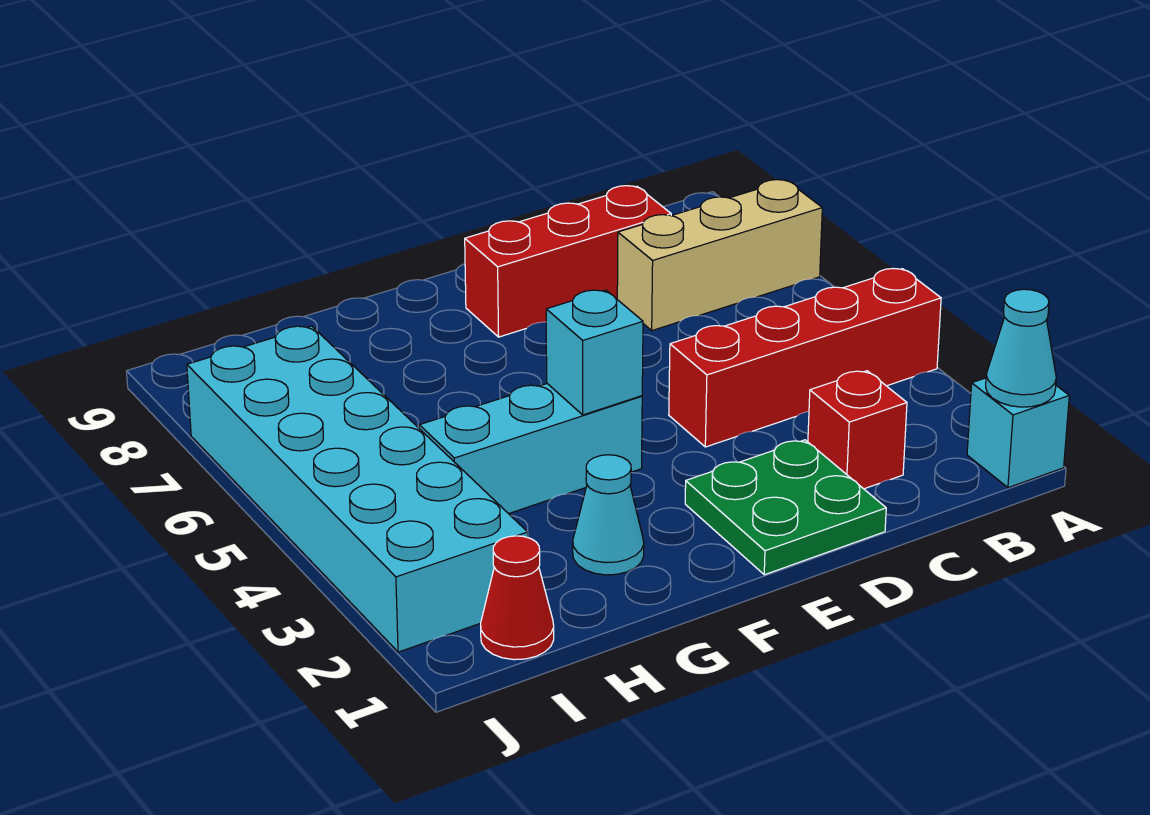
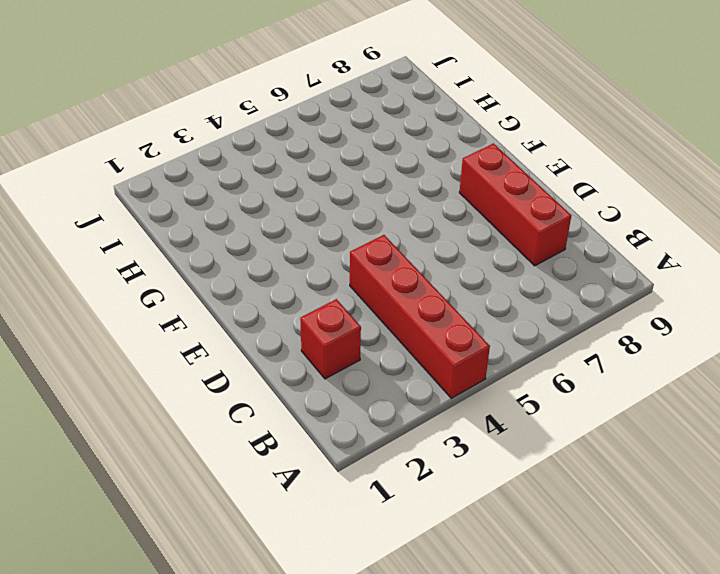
none -> cyan 1x1 brick [967,378,1069,488]
none -> tan 1x3 brick [617,180,822,330]
none -> green 2x2 plate [685,440,886,575]

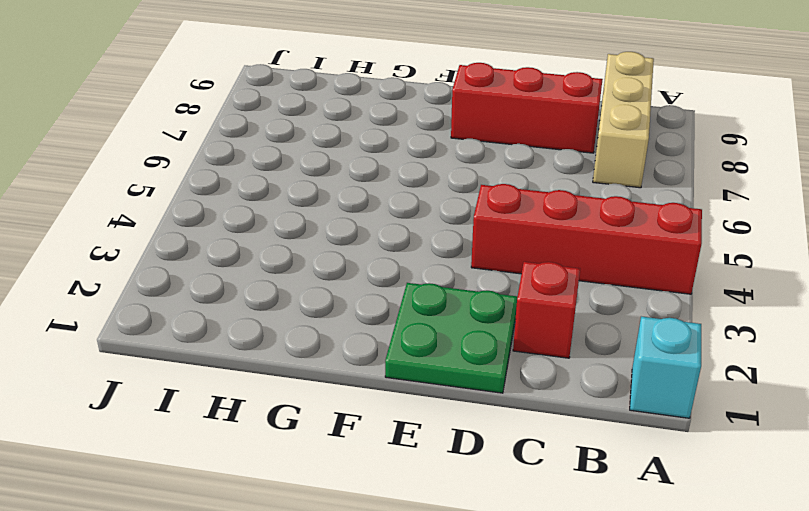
tan 1x3 brick [593,52,654,188] -> tan 1x3 brick turned to [617,180,822,330]
none -> cyan 1x3 brick [419,384,642,514]
none -> cyan 1x1 cone [573,455,644,575]
none -> red 1x1 cone [481,536,554,660]

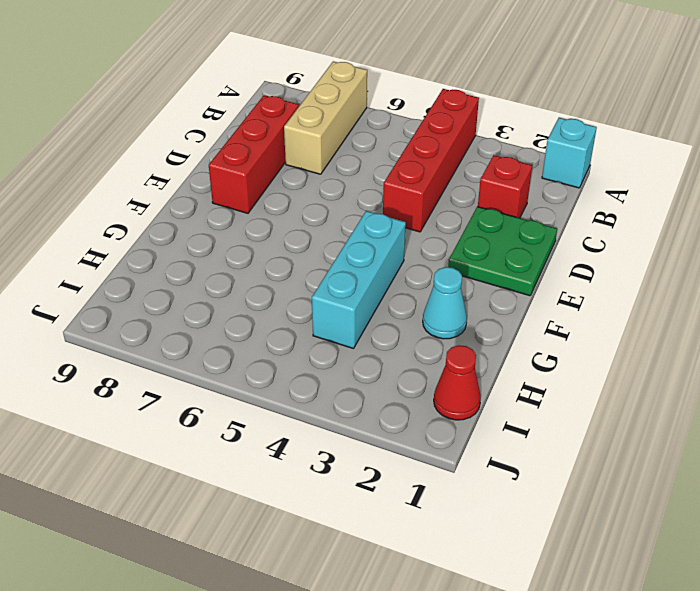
none -> cyan 2x6 brick [187,326,528,652]
none -> cyan 1x1 cone [986,289,1056,407]
none -> cyan 1x1 brick [546,290,643,415]

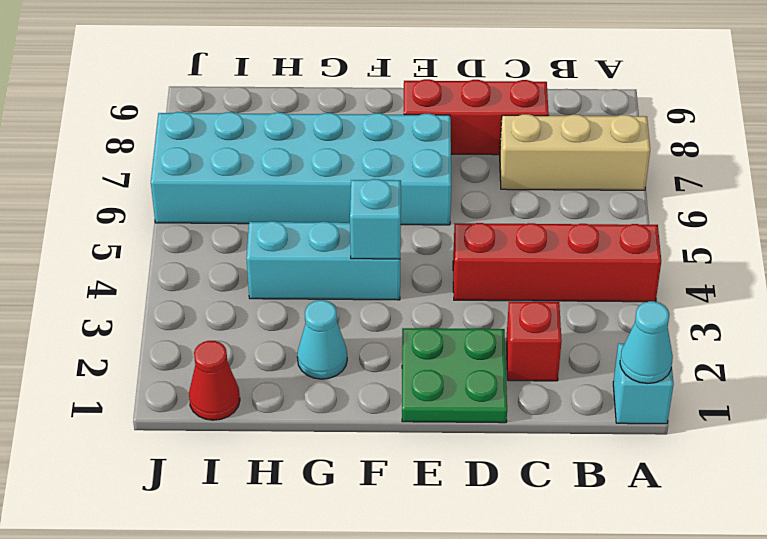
cyan 2x6 brick [151,112,451,225] -> cyan 2x6 brick turned to [187,326,528,652]

